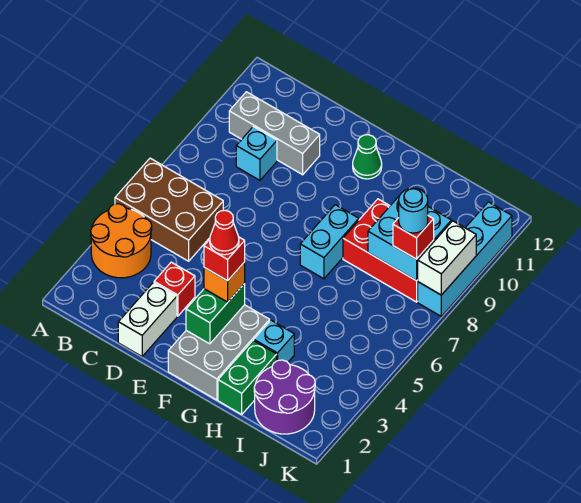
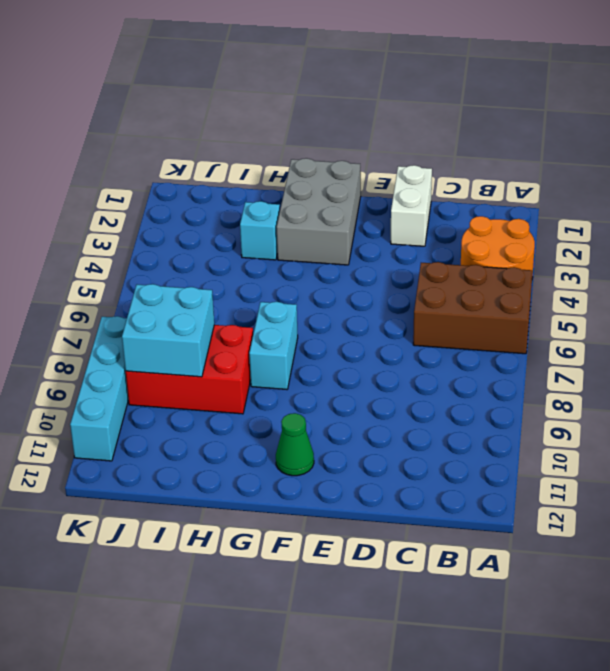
none -> grey 1x3 brick [229,92,320,175]
none -> cyan 1x1 brick [236,127,277,180]
none -> red 1x1 brick [154,262,195,316]

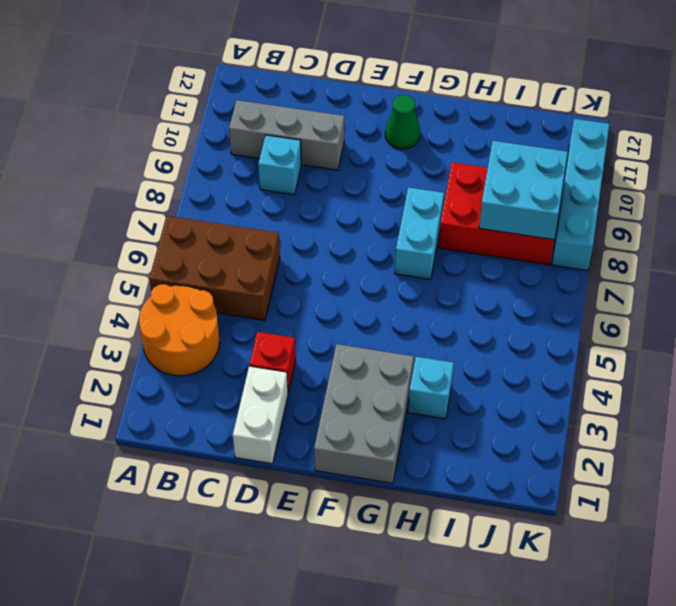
none -> green 1x2 brick [218,340,277,414]
none -> purple 2x2 round brick [254,360,315,434]
none -> green 1x2 brick [186,284,245,344]

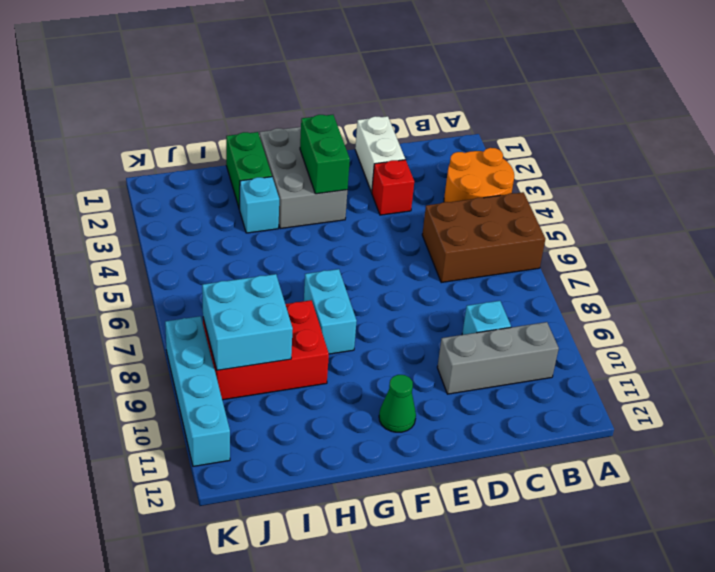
none -> purple 2x2 round brick [254,360,315,434]
none -> white 1x2 brick [418,221,476,295]
none -> orange 1x1 brick [204,262,245,302]

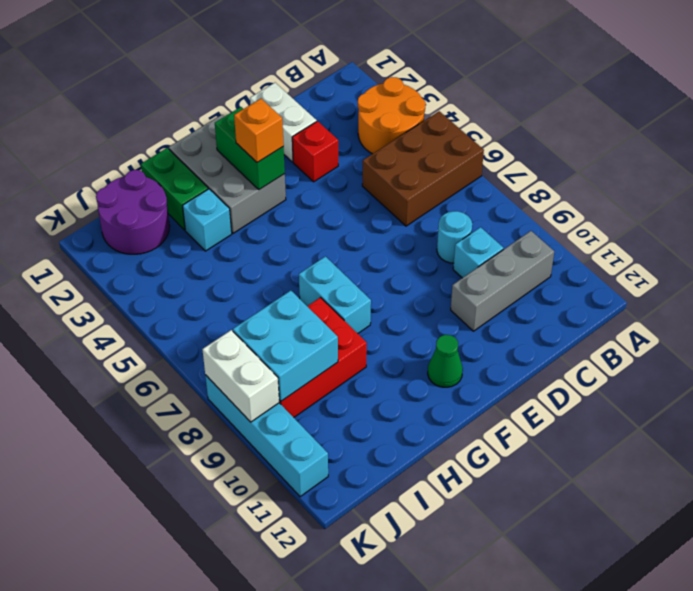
cyan 1x1 round brick [437,211,472,263] -> cyan 1x1 round brick moved to [399,188,428,233]
none -> red 1x1 brick [393,216,434,259]
none -> red 1x1 brick [204,237,245,281]
none -> red 1x1 cone [210,210,239,255]

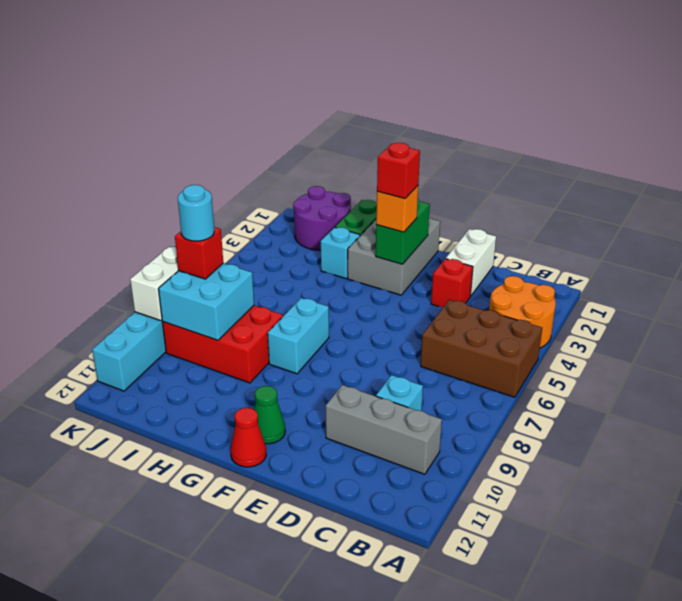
red 1x1 cone [231,408,266,467] -> red 1x1 cone moved to [210,210,239,255]

